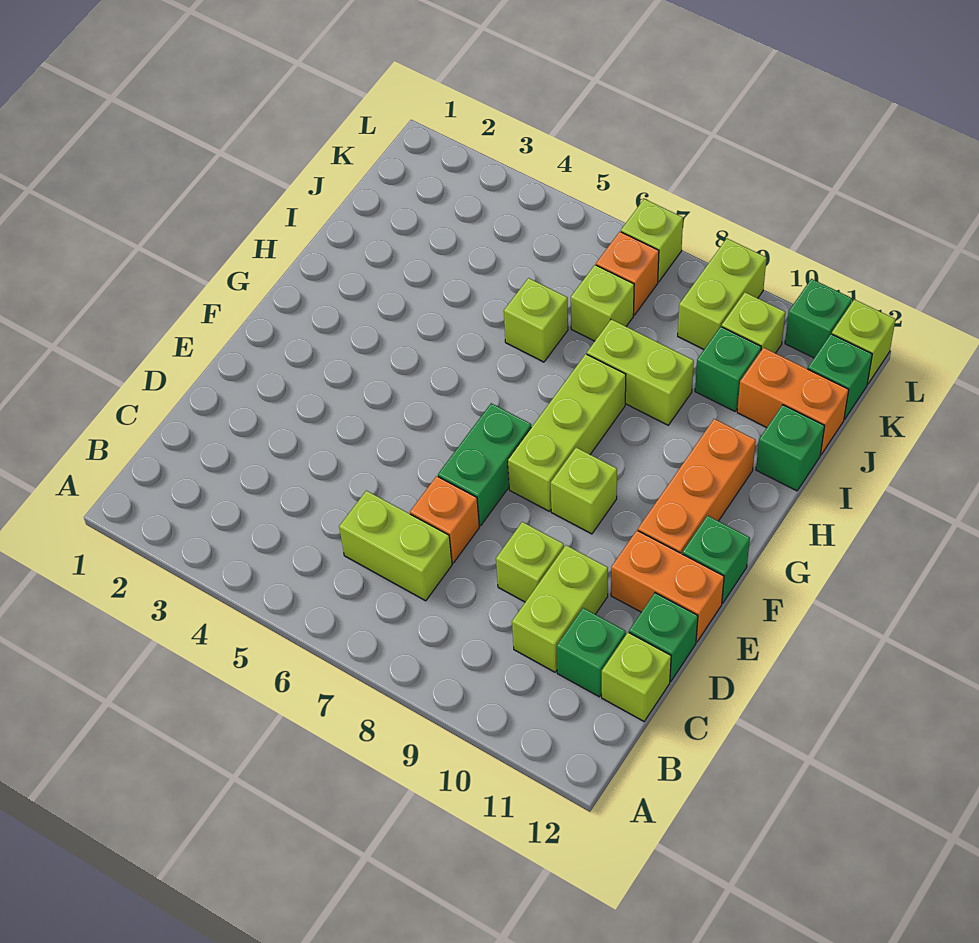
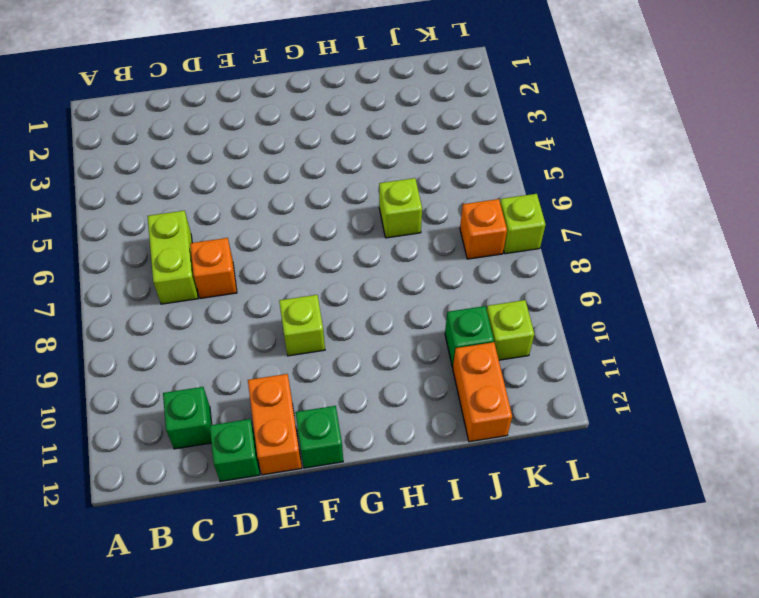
none -> lime 1x2 brick [512,545,608,672]
none -> lime 1x1 brick [602,632,671,721]
none -> lime 1x1 brick [496,522,564,602]

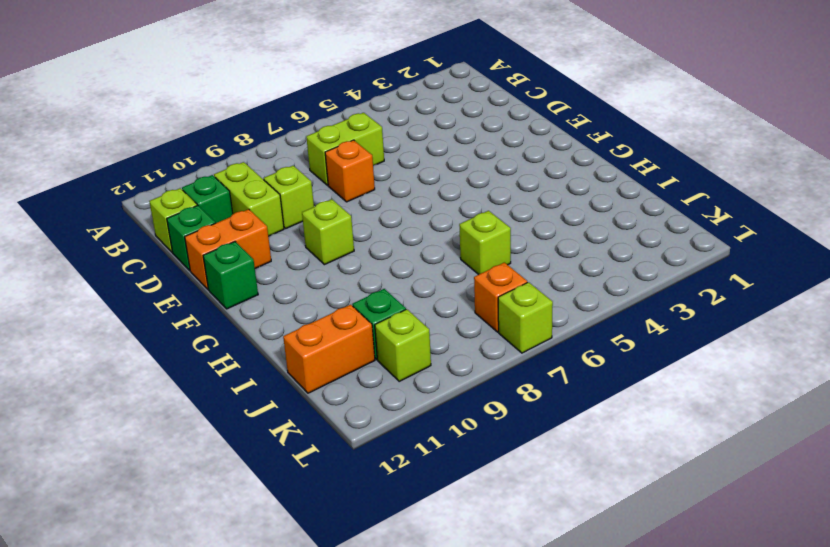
none -> green 1x2 brick [438,403,531,526]
none -> lime 1x3 brick [508,354,626,511]
none -> orange 1x3 brick [638,419,756,554]

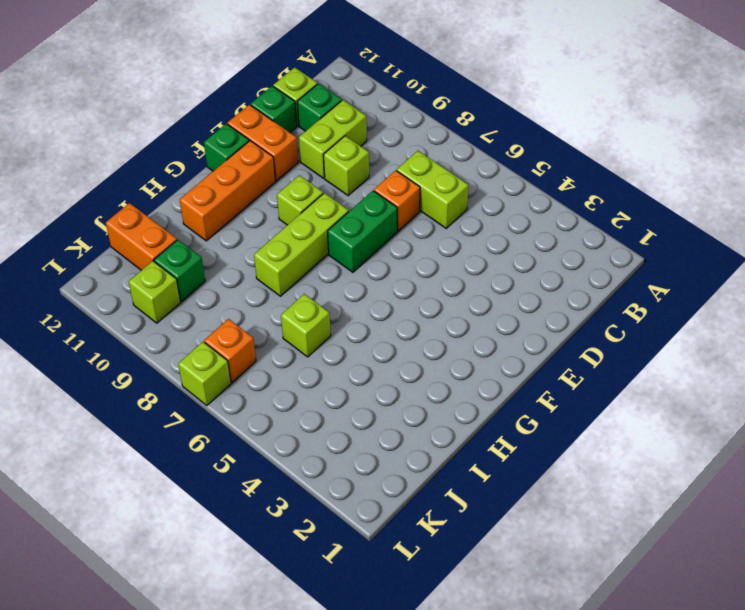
none -> lime 1x2 brick [587,319,694,425]
none -> green 1x1 brick [756,405,825,491]
none -> lime 1x1 brick [571,265,634,341]

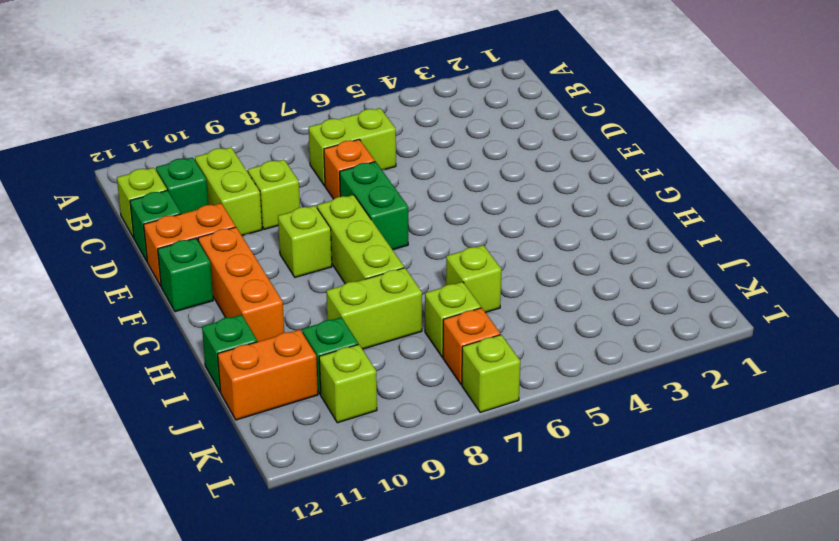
none -> lime 1x2 brick [678,239,767,349]
none -> green 1x1 brick [808,334,872,419]
none -> green 1x1 brick [785,279,852,358]

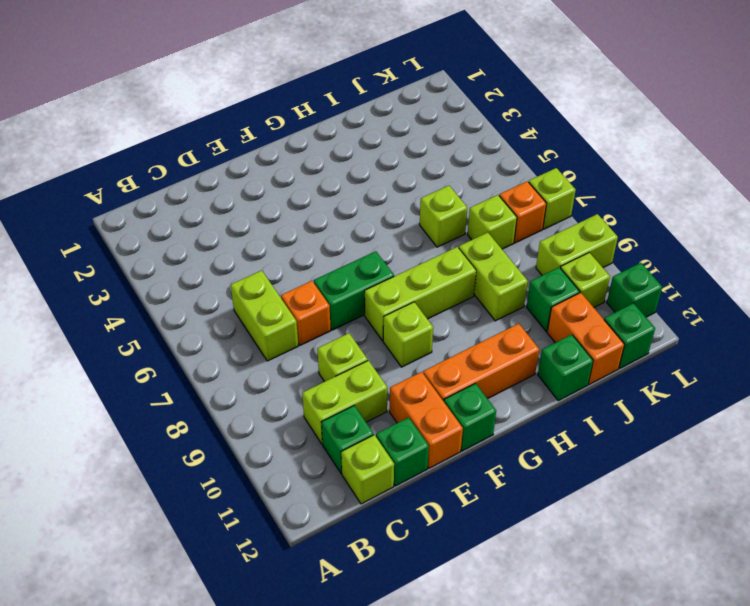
none -> lime 1x1 brick [832,299,896,384]

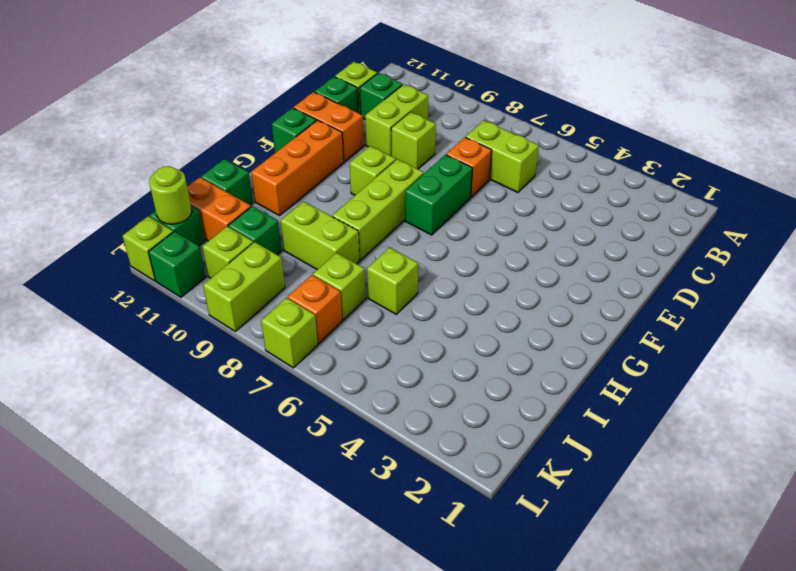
lime 1x1 round brick [149,166,192,224] -> none

